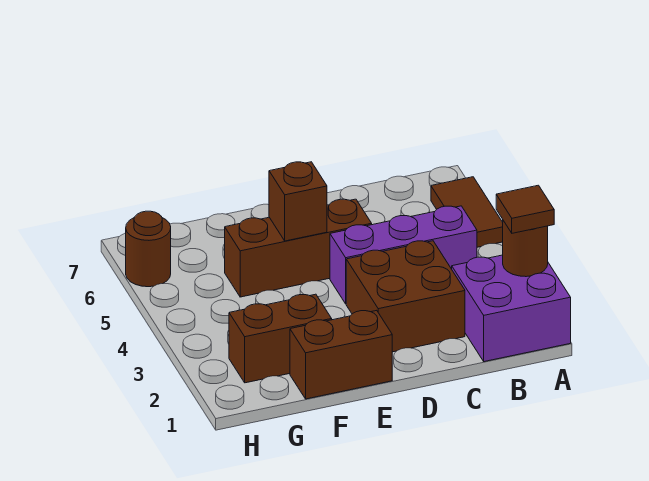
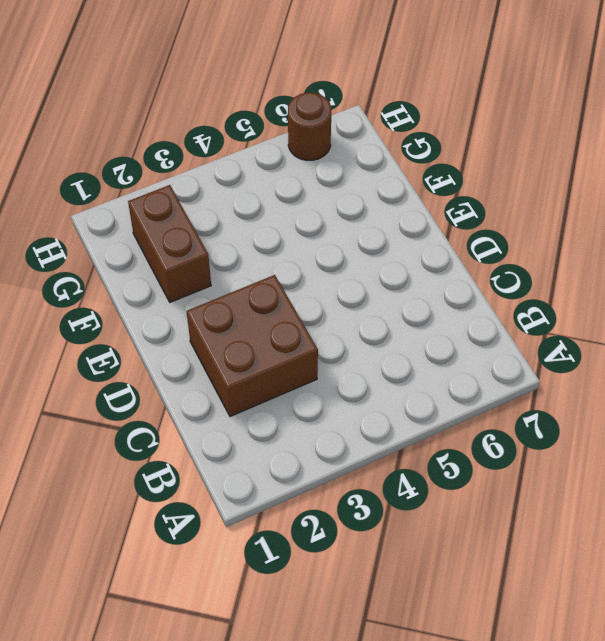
none -> purple 2x2 brick [452,255,571,362]
none -> brown 1x2 tile [431,177,503,247]

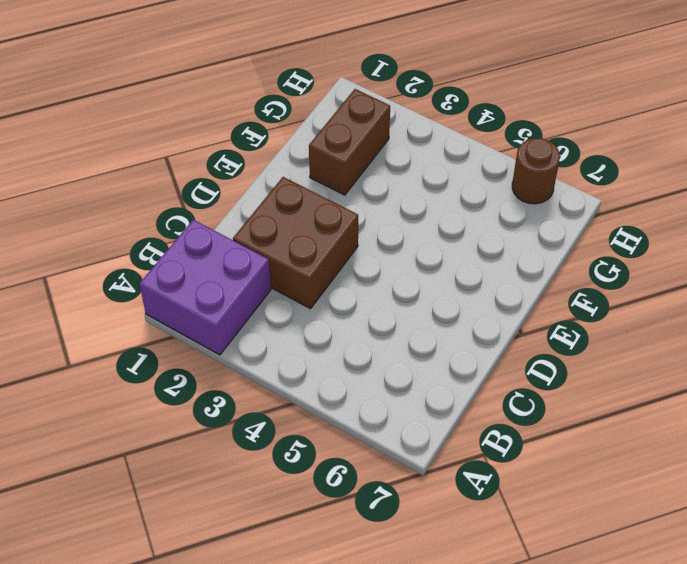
none -> brown 1x2 tile [431,177,503,247]
none -> purple 1x3 brick [330,206,477,304]

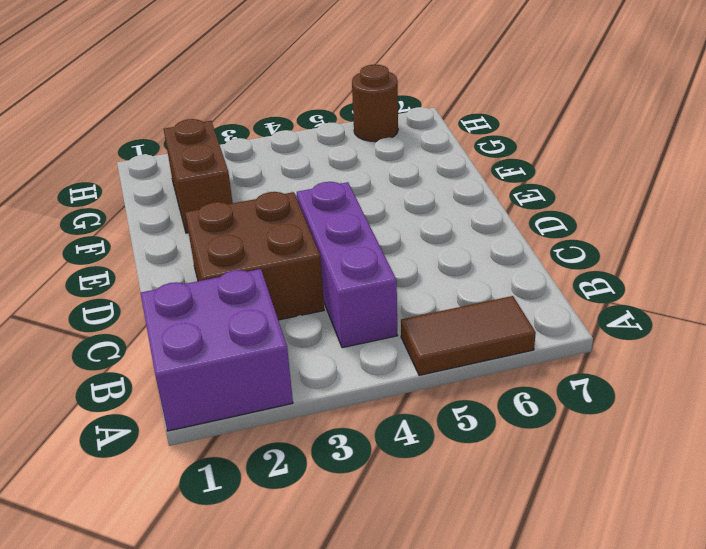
none -> brown 1x3 brick [225,199,372,297]
none -> brown 1x2 brick [290,310,392,399]

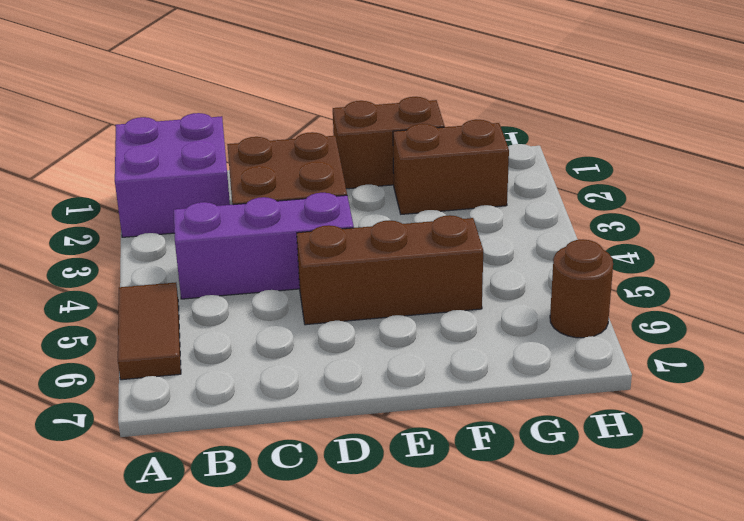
none -> brown 1x1 round brick [503,221,548,277]
none -> brown 1x1 brick [269,162,327,241]

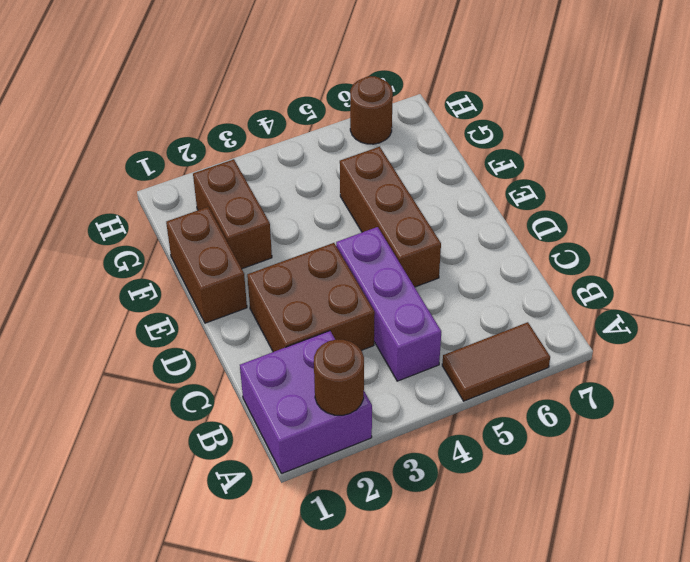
none -> brown 1x1 brick [269,162,327,241]
none -> brown 1x1 tile [496,185,554,233]

